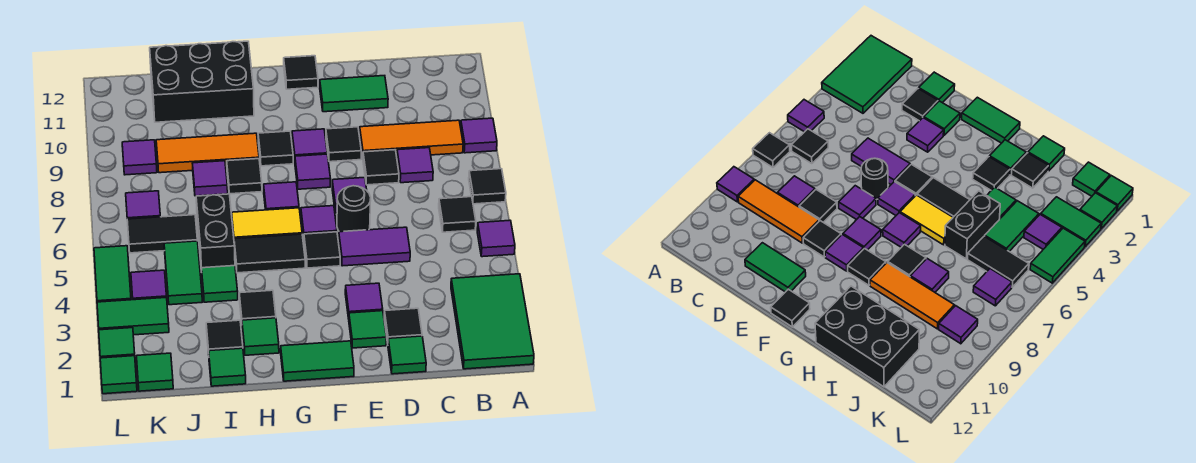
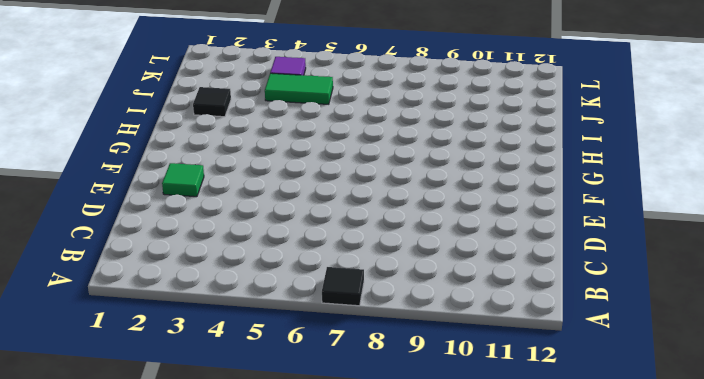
none -> green 2x3 tile [451,274,534,369]
none -> purple 1x1 tile [477,220,515,257]
none -> purple 1x1 tile [461,118,497,153]
none -> black 1x1 tile [439,197,476,232]

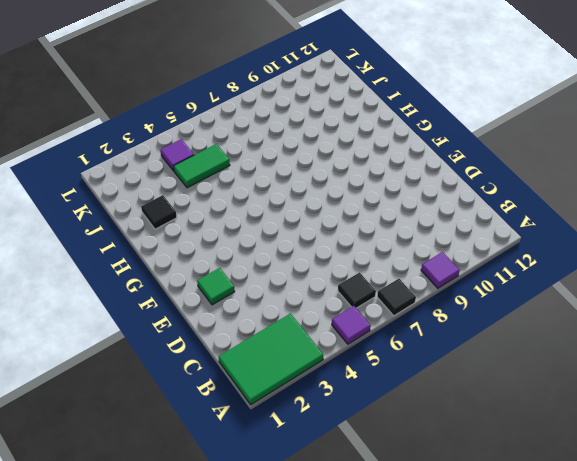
none -> orange 1x3 tile [360,120,463,157]
none -> purple 1x1 tile [397,148,433,183]
none -> green 1x1 tile [388,336,426,374]
none -> black 1x1 tile [384,308,422,343]

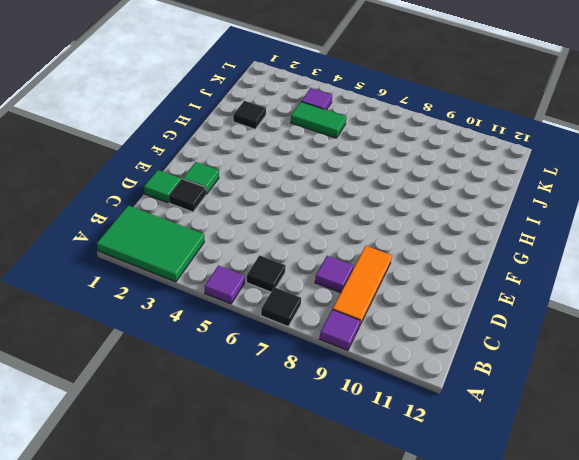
none -> purple 1x2 tile [339,227,410,266]
none -> black 1x1 tile [363,150,399,185]
none -> green 1x2 tile [320,76,388,112]
none -> purple 1x1 tile [345,283,383,319]

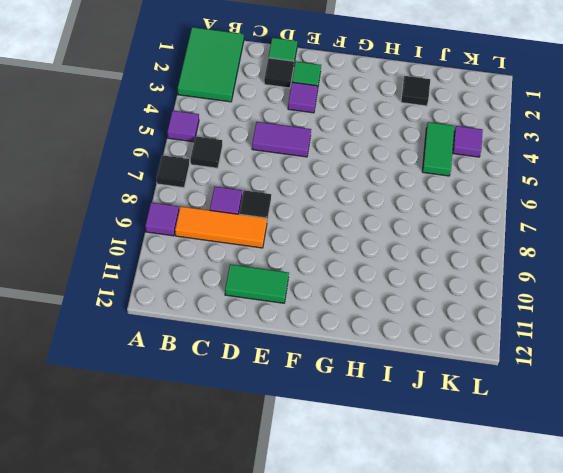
none -> black 1x1 round brick [337,186,371,232]
none -> purple 1x1 tile [332,177,367,213]
none -> black 1x1 tile [326,127,361,162]
none -> green 1x2 tile [281,341,354,381]

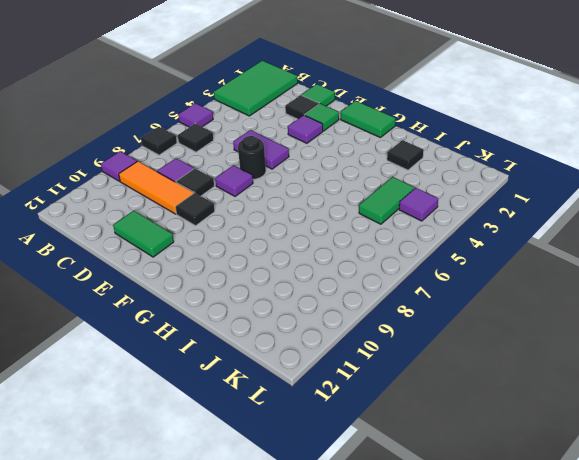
none -> black 1x1 tile [304,232,340,268]
none -> purple 1x1 tile [301,206,337,239]
none -> purple 1x1 tile [295,154,330,189]
none -> purple 1x1 tile [292,129,327,161]

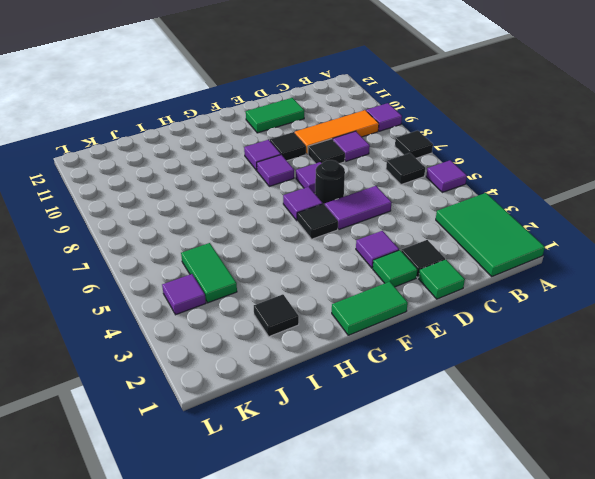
none -> black 1x1 tile [284,56,318,89]
none -> black 1x2 tile [234,234,305,273]
none -> yellow 1x2 tile [232,208,302,239]
none -> purple 1x1 tile [264,182,299,210]

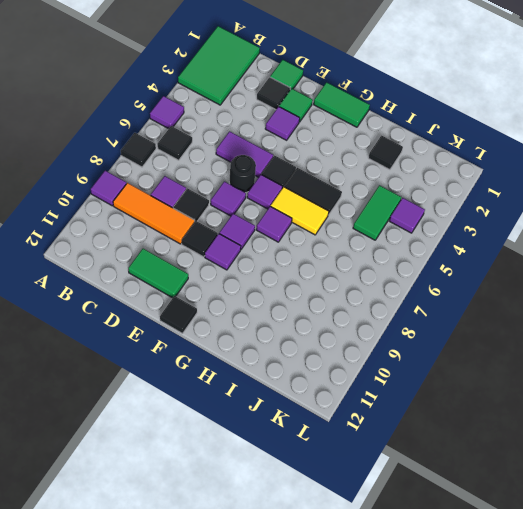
none -> black 1x1 tile [258,131,293,166]
none -> green 1x1 tile [242,318,279,355]
none -> black 1x1 tile [239,290,276,322]
none -> black 1x1 tile [227,159,262,194]

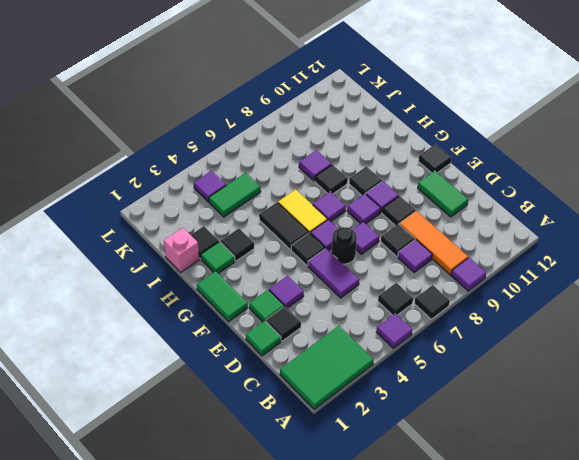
pink 1x1 brick [164,228,200,272] -> green 1x1 tile [209,348,246,386]
none -> orange 1x3 tile [156,133,259,173]
none -> black 2x3 brick [150,41,254,122]
none -> green 1x1 tile [201,266,238,302]
none -> black 1x2 brick [196,194,235,272]

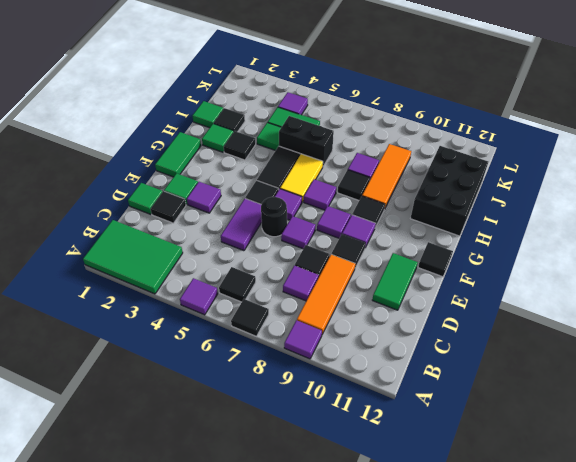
none -> black 1x2 tile [127,215,197,253]
none -> green 1x1 tile [137,353,173,391]
none -> green 1x2 tile [97,297,169,335]
none -> purple 1x1 tile [126,191,160,219]

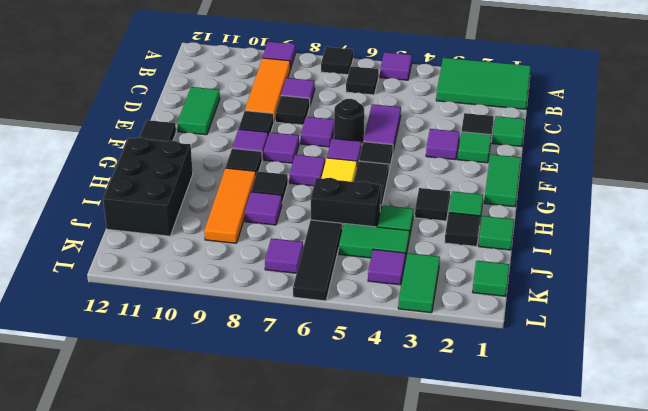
black 1x3 tile [293,220,342,301] -> black 1x2 tile [127,215,197,253]
none -> purple 1x1 tile [122,140,157,175]
none -> green 1x1 tile [100,356,137,394]
none -> green 1x1 tile [99,328,135,358]
none -> green 1x2 tile [94,246,131,302]

